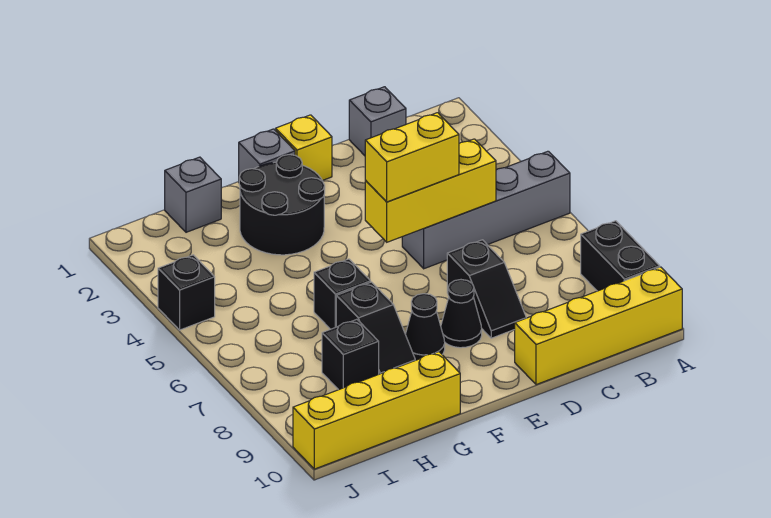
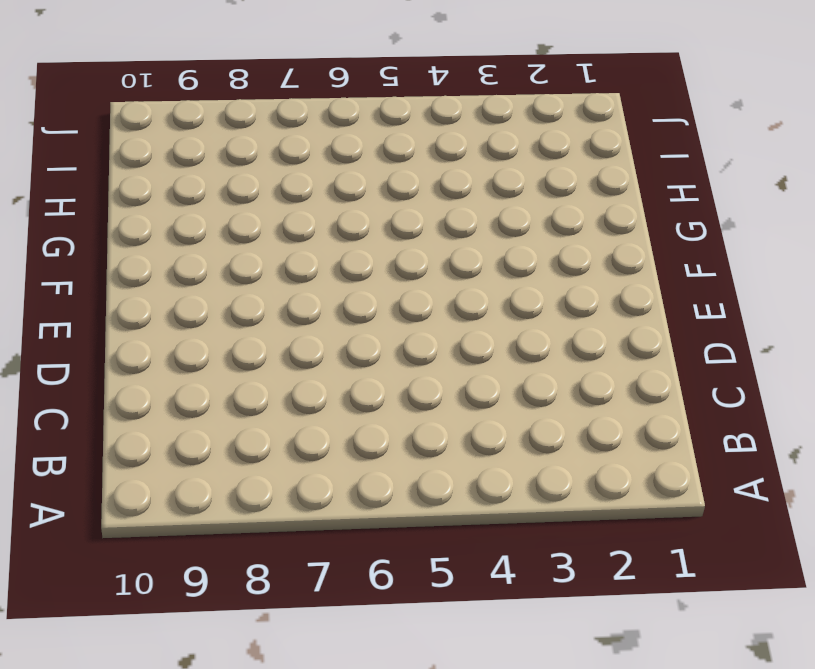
none -> grey 1x4 brick [402,151,570,269]
none -> black 1x2 brick [581,221,660,291]
none -> yellow 1x4 brick [515,267,682,385]

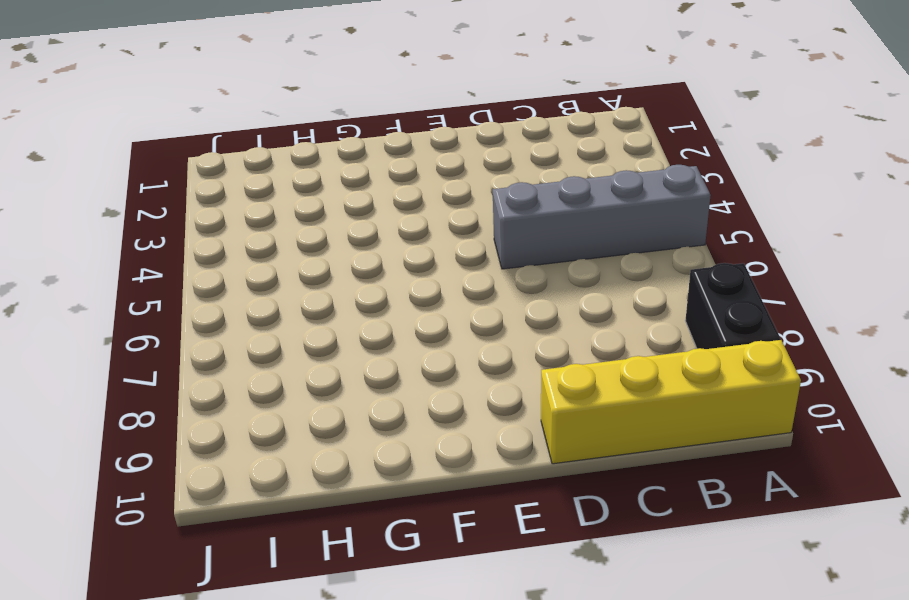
none -> grey 1x1 brick [349,87,406,156]
none -> black 1x2 slope [447,240,526,338]
none -> yellow 1x1 brick [276,115,332,181]

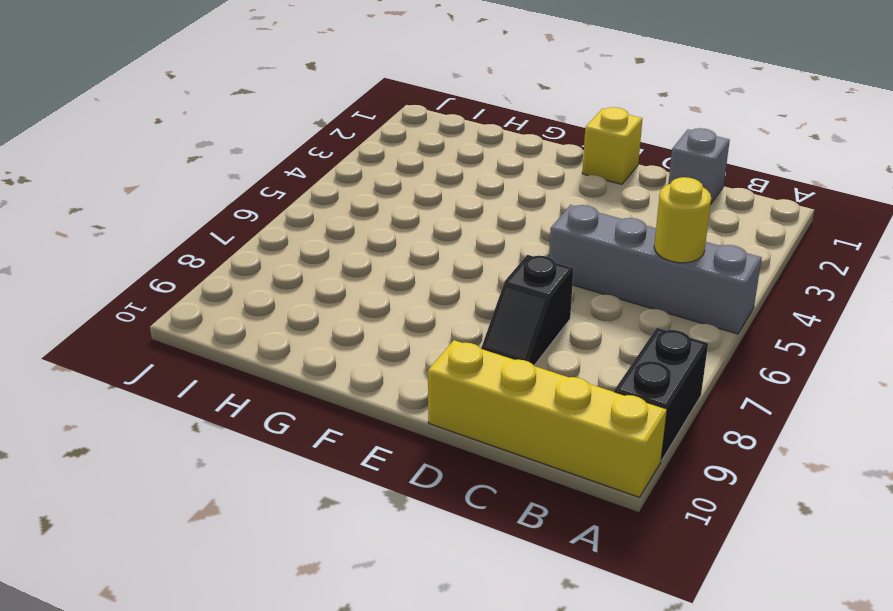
yellow 1x1 round brick [654,177,711,263] -> none
none -> black 1x1 cone [441,280,482,348]
none -> grey 1x1 brick [239,129,295,177]
none -> black 2x2 round brick [239,155,325,255]

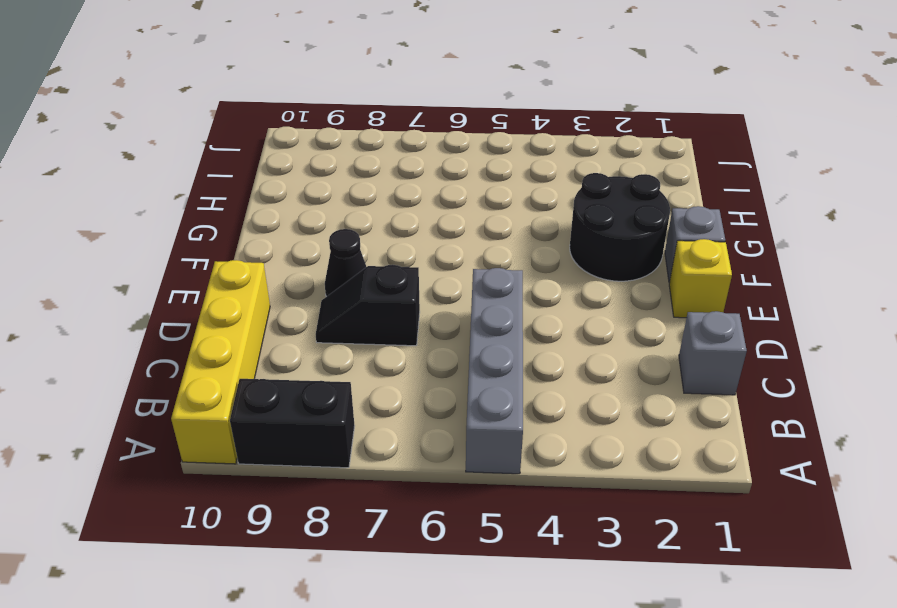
none -> black 1x1 cone [405,294,445,360]
none -> black 1x1 brick [314,259,371,329]
none -> black 1x2 slope [336,282,415,374]

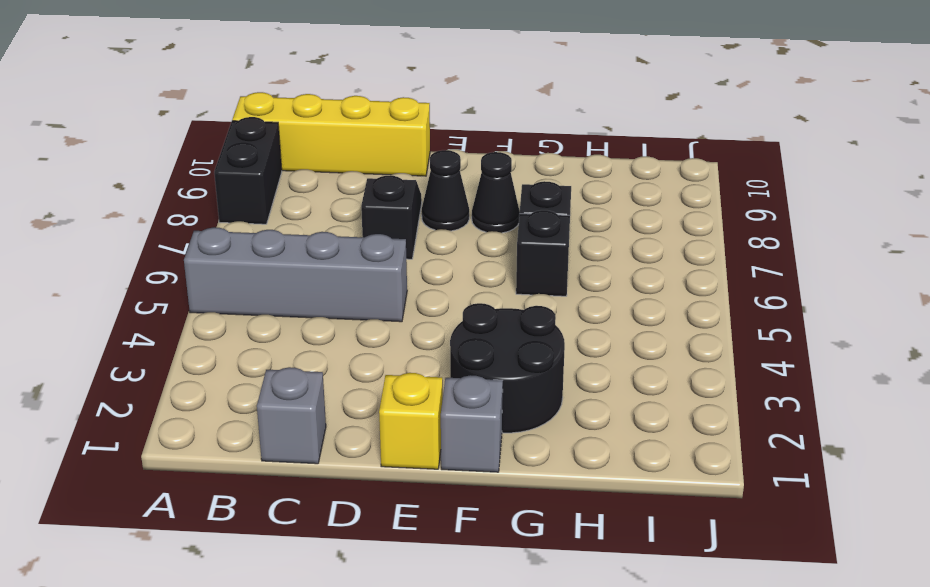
none -> yellow 1x4 brick [293,352,460,469]
none -> grey 1x1 brick [165,157,221,232]
none -> black 1x1 brick [322,319,379,390]

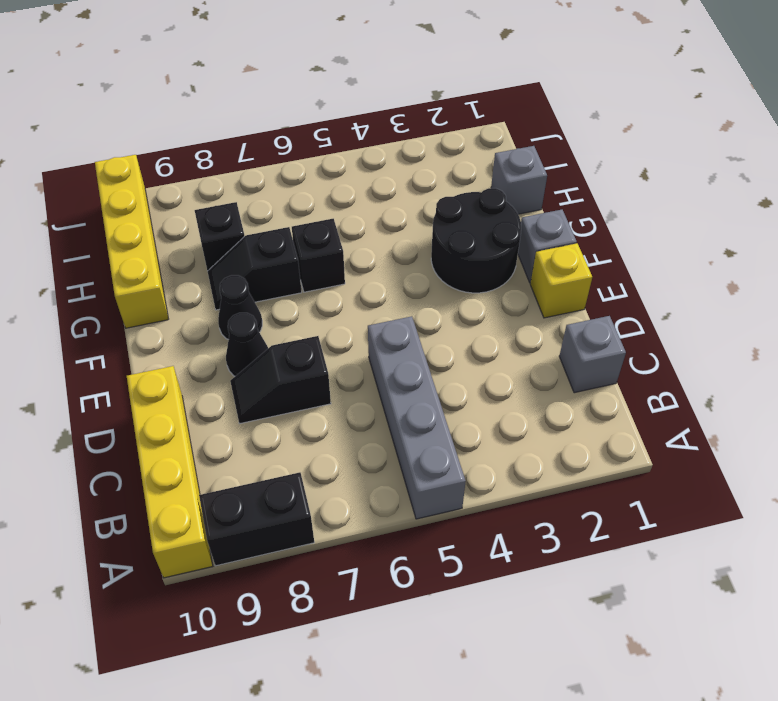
none -> black 1x1 brick [158,255,215,330]
none -> yellow 1x3 brick [365,139,496,242]
none -> yellow 1x2 brick [365,113,459,202]

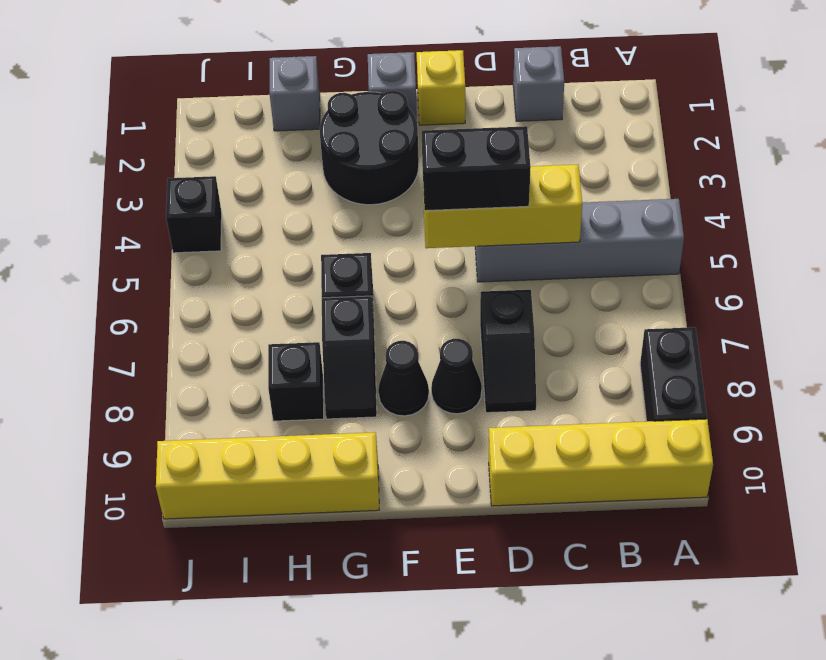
black 1x2 brick [422,126,531,211] -> yellow 1x2 brick [365,113,459,202]

